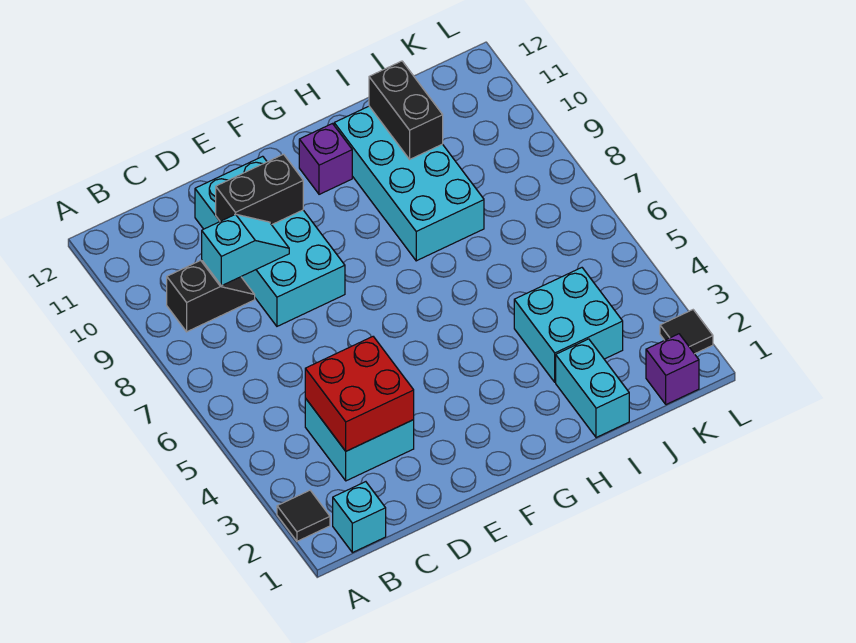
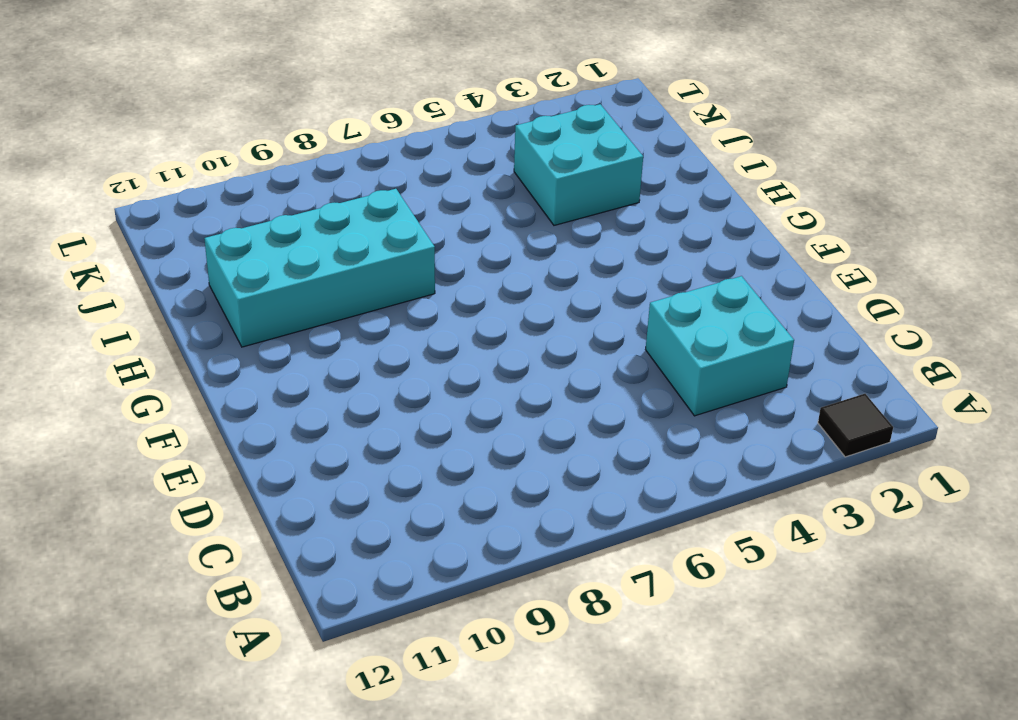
none -> cyan 1x1 brick [333,482,386,553]
none -> black 1x2 slope [167,260,255,332]
none -> cyan 2x4 brick [195,156,345,326]

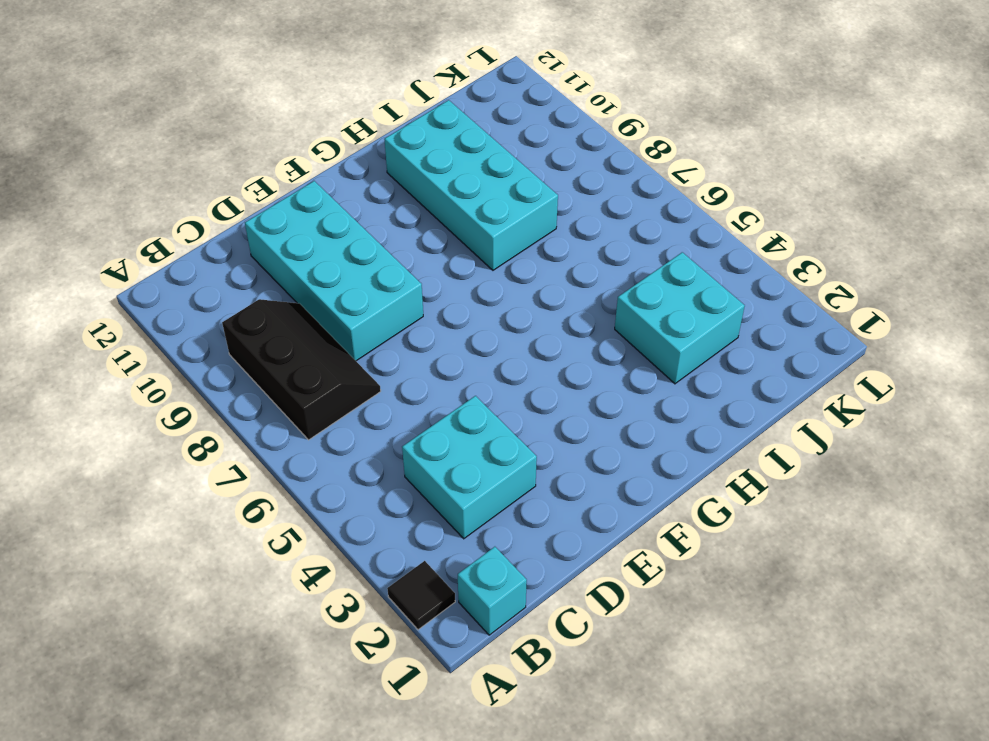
black 2x3 slope [222,299,381,440] -> black 1x2 slope [167,260,255,332]
none -> purple 1x1 brick [299,124,352,194]
none -> cyan 1x2 brick [556,339,629,438]
none -> purple 1x1 brick [646,334,699,405]

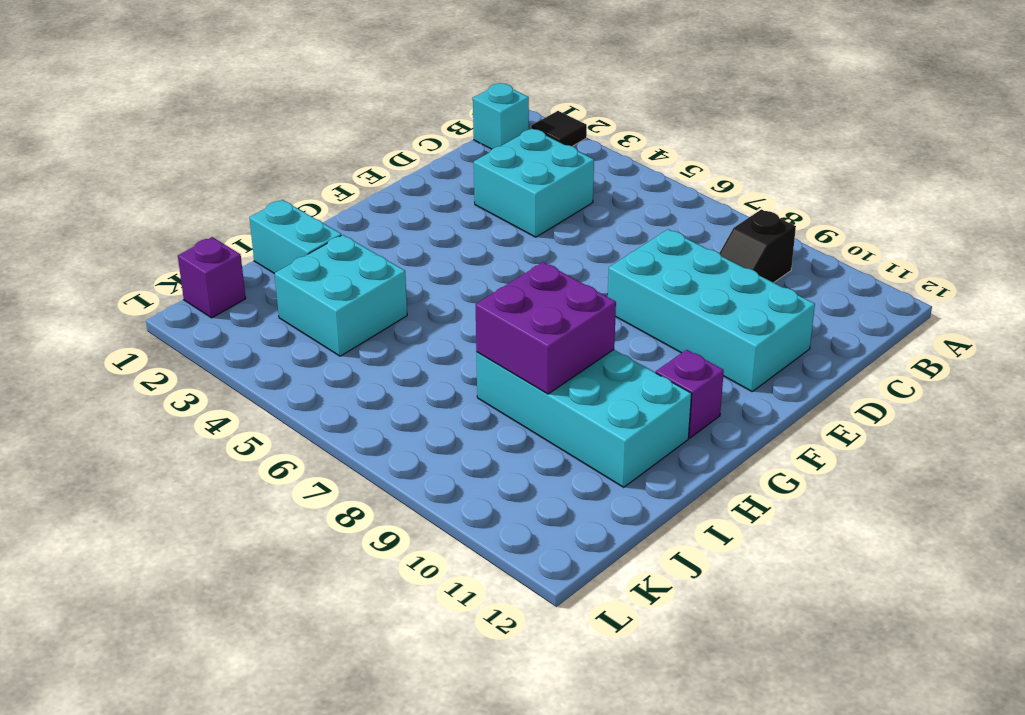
purple 2x2 brick [476,262,616,394] -> none
none -> black 1x1 tile [660,310,713,354]
none -> red 2x2 brick [305,337,414,451]
none -> cyan 1x2 slope [202,214,289,286]

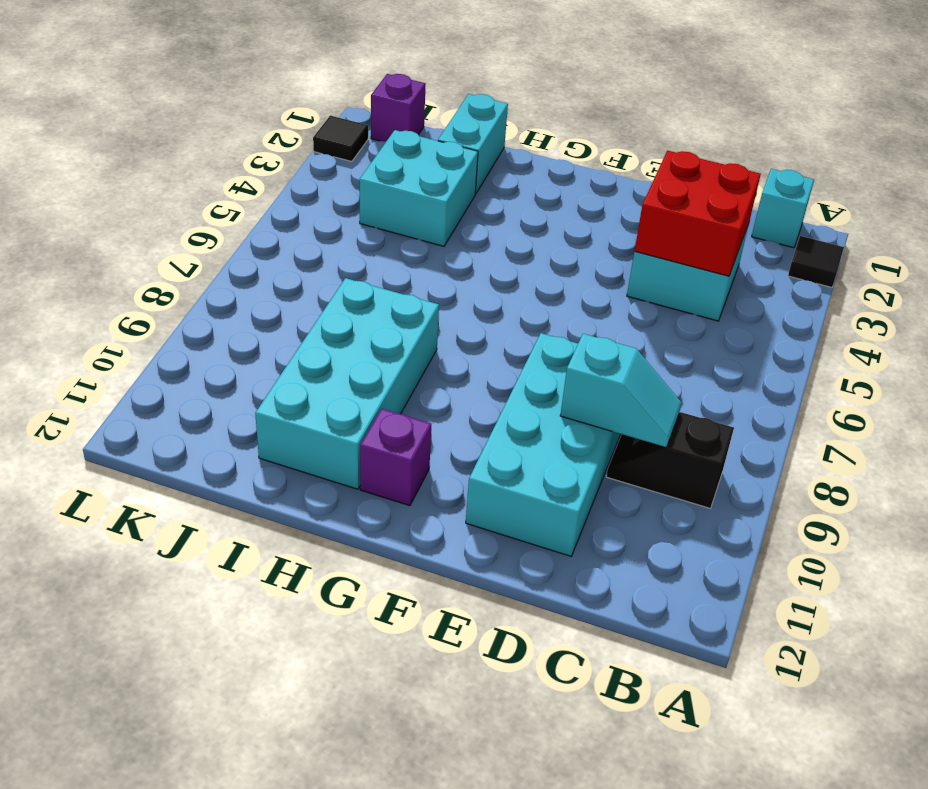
cyan 1x2 slope [560,334,682,447] -> cyan 1x2 slope turned to [202,214,289,286]
none -> black 1x2 brick [216,154,303,225]
none -> black 1x2 brick [369,61,443,159]

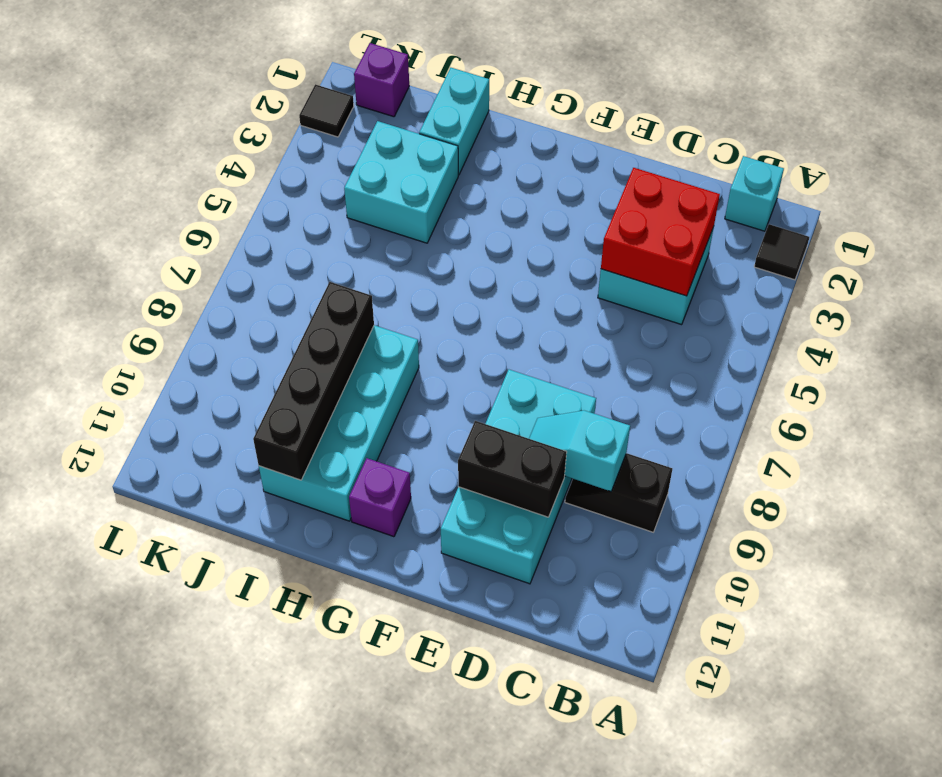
black 1x4 brick [253,282,374,480] -> black 1x2 brick [369,61,443,159]

